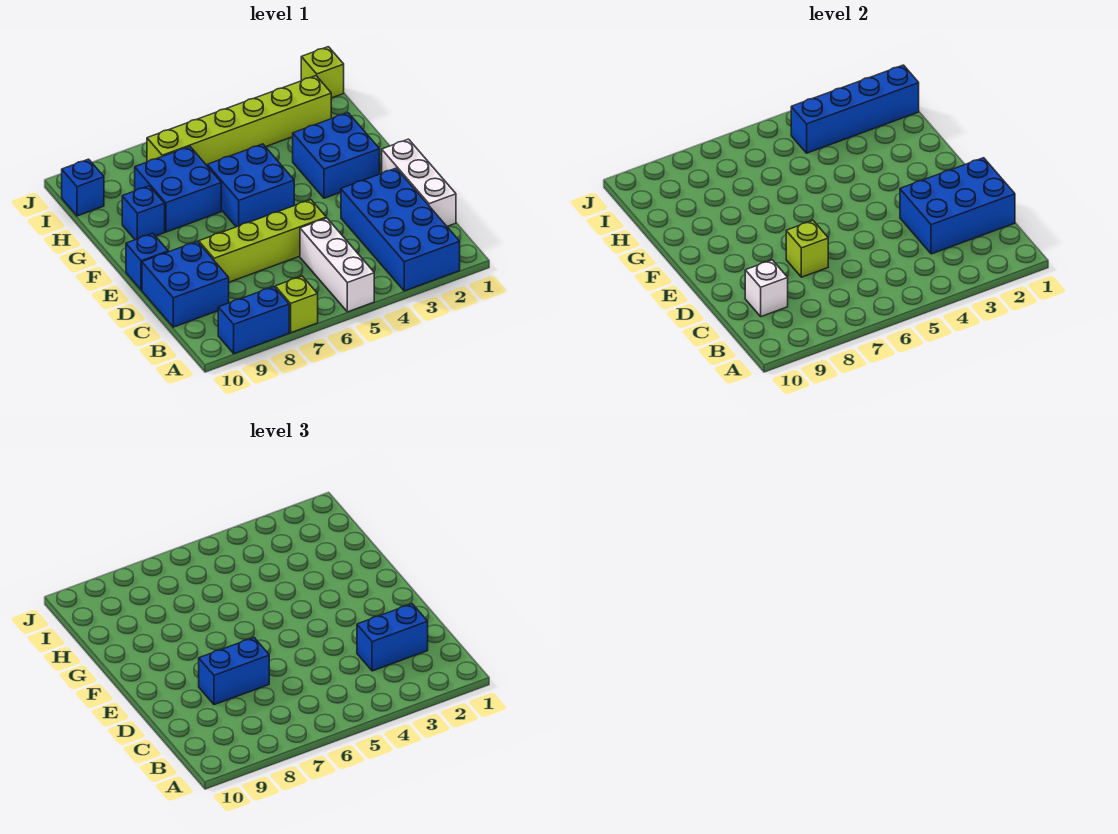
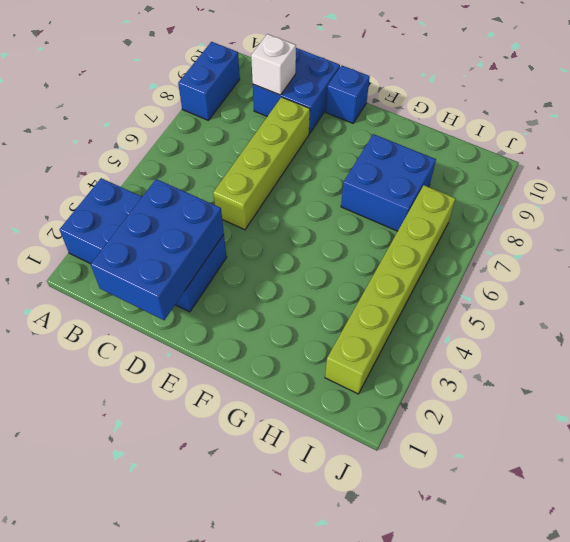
none -> white 1x3 brick [300,218,374,312]
none -> lime 1x1 brick [275,276,318,333]
none -> white 1x3 brick [382,139,456,226]

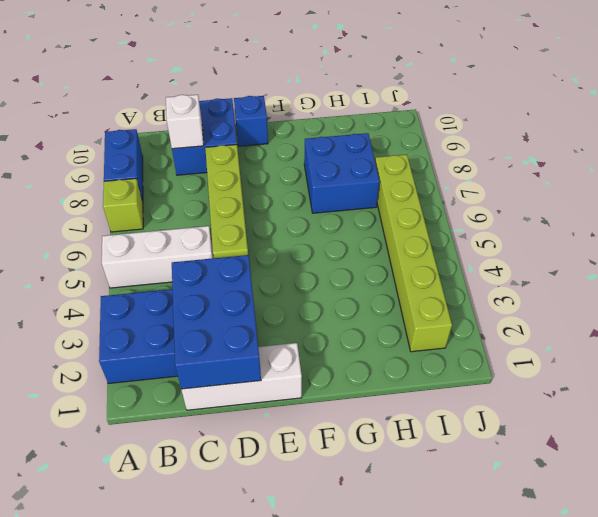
none -> blue 2x2 brick [293,113,380,198]
none -> blue 2x2 brick [207,144,294,227]
none -> blue 1x1 brick [122,186,165,240]

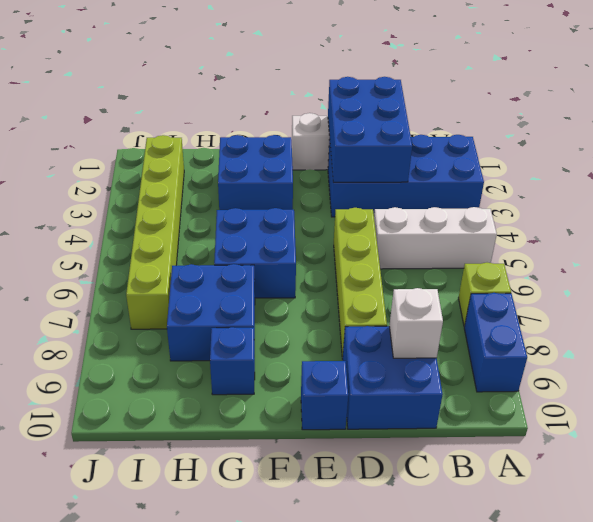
none -> blue 1x1 brick [62,159,104,216]
none -> lime 1x1 brick [301,47,344,98]
none -> lime 1x1 brick [786,221,828,277]

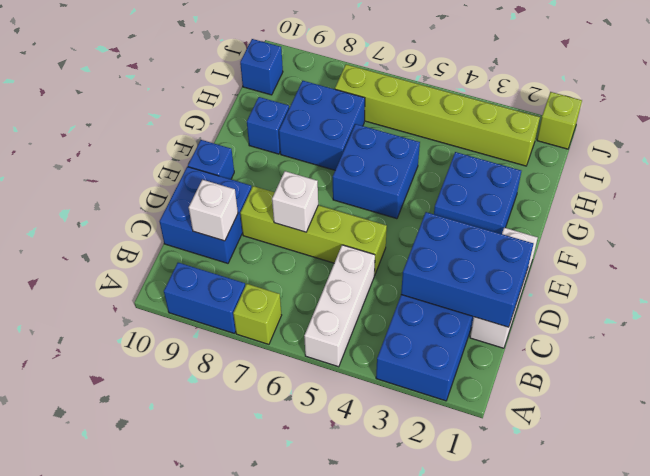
white 1x1 brick [272,171,318,232] -> lime 1x1 brick [786,221,828,277]
none -> blue 1x4 brick [791,65,919,153]
none -> blue 1x2 brick [357,604,428,671]
none -> blue 1x2 brick [199,638,269,705]

